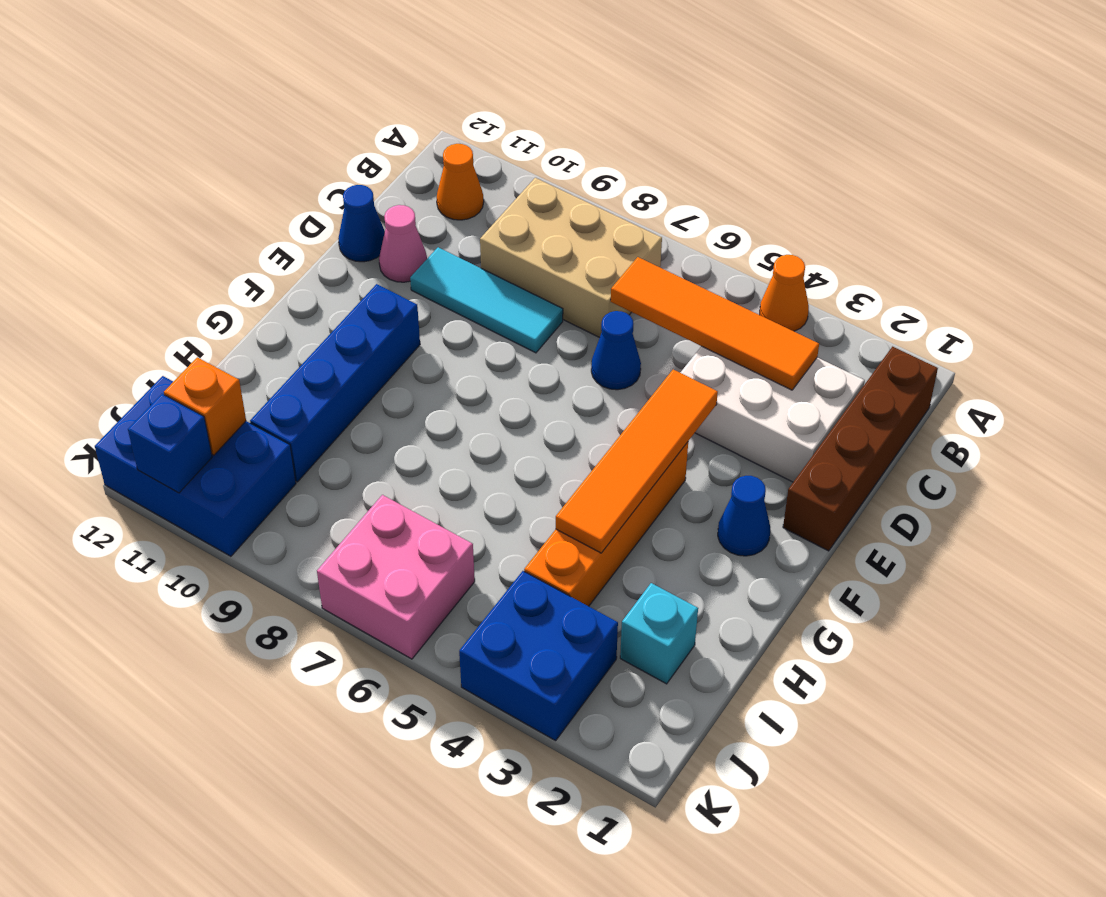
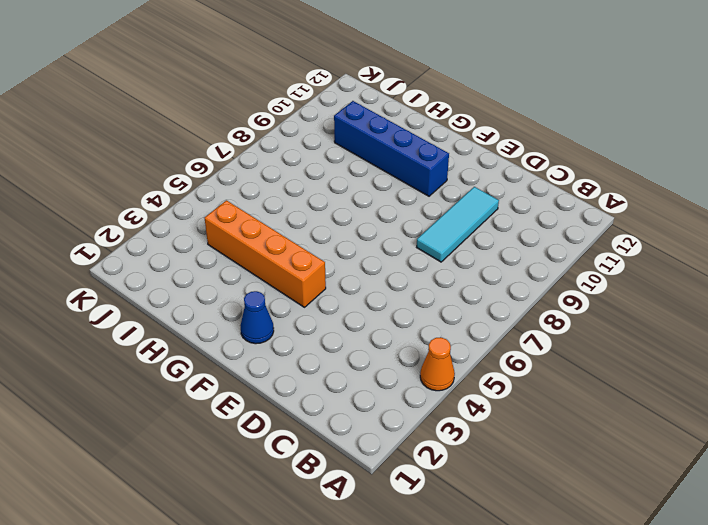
none -> brown 1x4 brick [783,347,938,551]
none -> tan 2x3 brick [480,178,662,338]
none -> orange 1x1 cone [437,144,484,220]

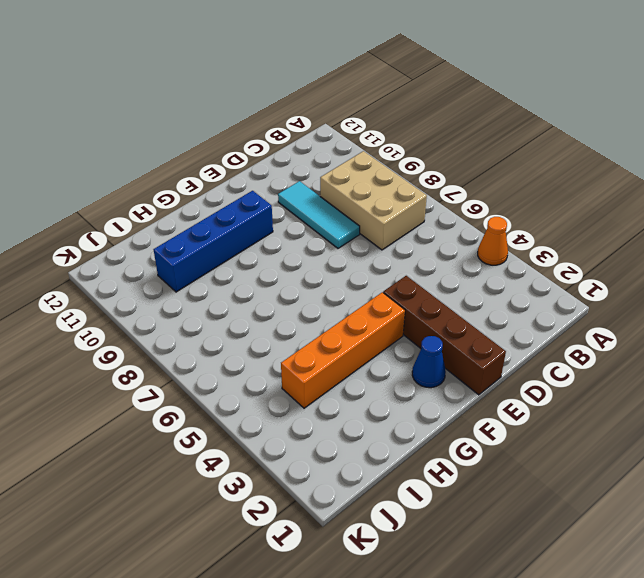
brown 1x4 brick [383,276,506,395] -> brown 1x4 brick turned to [783,347,938,551]
none -> orange 1x1 cone [437,144,484,220]
none -> white 2x3 brick [680,346,865,482]
none -> blue 1x1 cone [591,311,641,390]

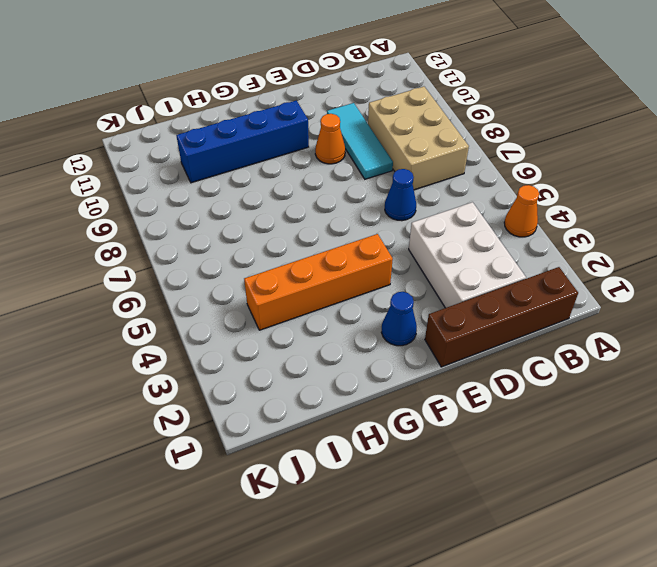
orange 1x1 cone [315,114,345,164] -> orange 1x1 cone moved to [437,144,484,220]
none -> pink 1x1 cone [379,205,427,282]
none -> blue 1x1 cone [338,185,385,262]
none -> cyan 1x1 brick [620,583,698,684]

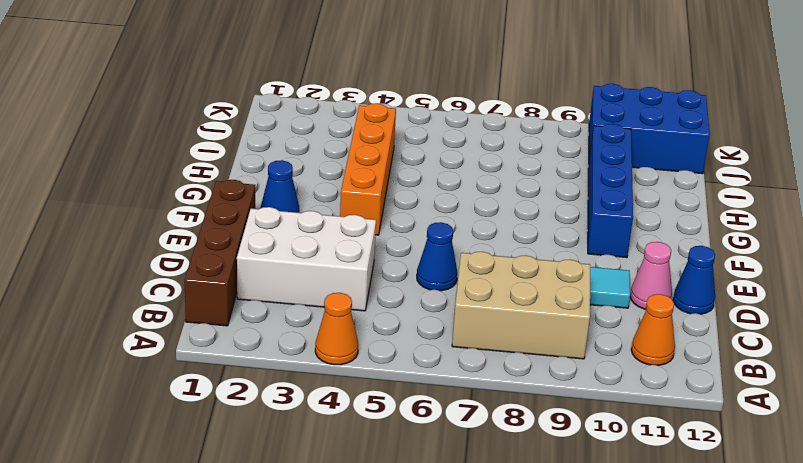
none -> cyan 1x1 brick [620,583,698,684]
none -> blue 2x2 brick [459,571,618,741]
none -> pink 2x2 brick [317,495,475,659]

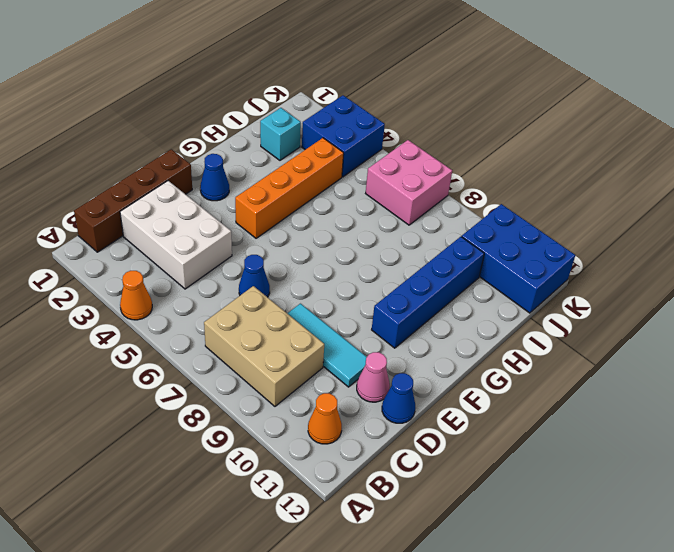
none -> orange 1x4 tile [611,257,819,390]
none -> orange 1x4 tile [556,370,718,553]
none -> orange 1x1 brick [164,357,246,455]

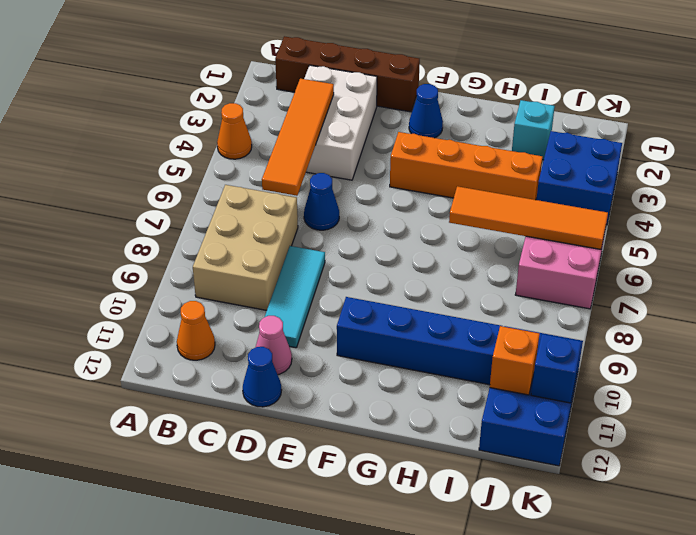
orange 1x4 tile [449,186,608,249] -> orange 1x4 tile moved to [556,370,718,553]

